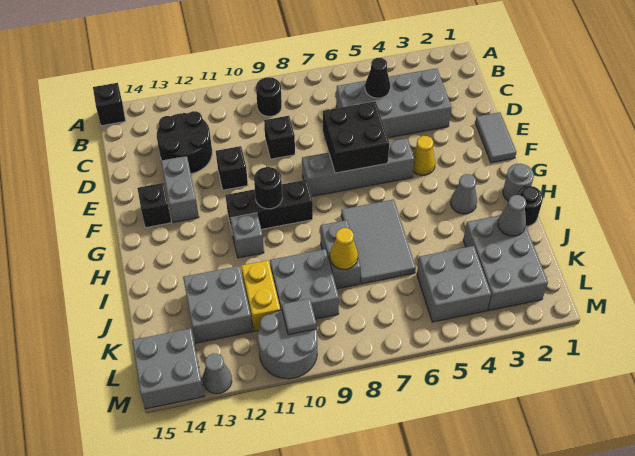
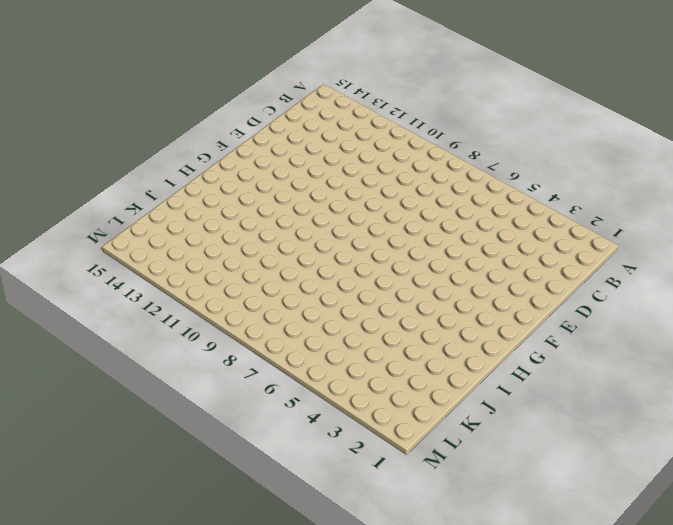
none -> black 1x1 brick [93,83,125,126]
none -> black 1x1 round brick [256,77,282,116]
none -> grey 2x4 brick [336,68,452,138]
none -> black 2x2 round brick [157,111,212,174]

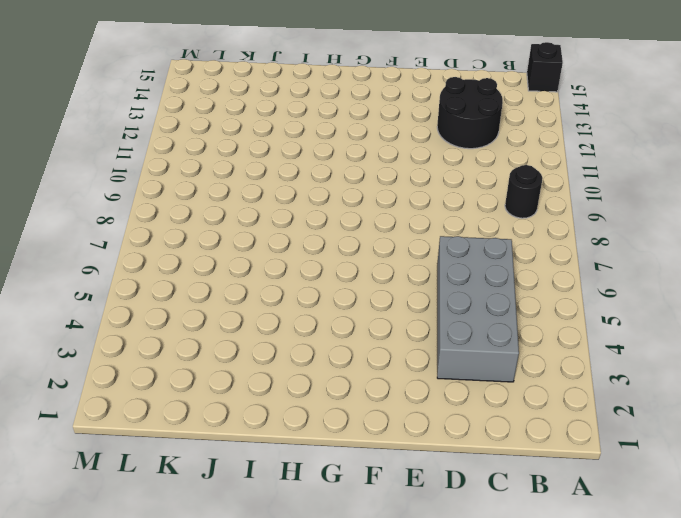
none -> black 1x1 brick [264,116,295,159]
none -> grey 1x2 tile [475,112,516,163]
none -> black 1x1 brick [216,146,248,190]
none -> grey 1x2 brick [161,156,199,222]

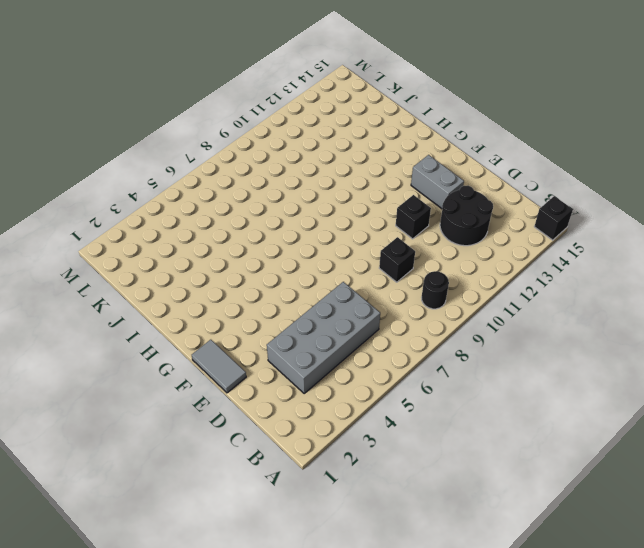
none -> yellow 1x1 cone [413,136,435,175]
none -> grey 1x4 brick [302,138,414,197]
none -> black 1x1 brick [137,183,171,228]
none -> black 1x3 brick [226,180,313,231]

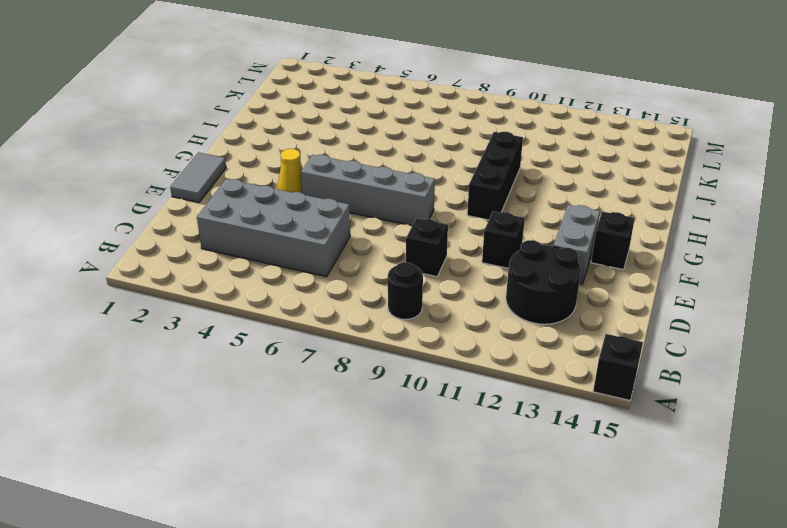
black 1x3 brick [467,132,523,220] -> black 1x3 brick turned to [226,180,313,231]
none -> grey 1x1 round brick [503,164,534,201]
none -> grey 1x1 cone [450,174,477,214]
none -> grey 2x3 tile [341,199,416,284]
none -> grey 1x1 brick [231,213,264,258]

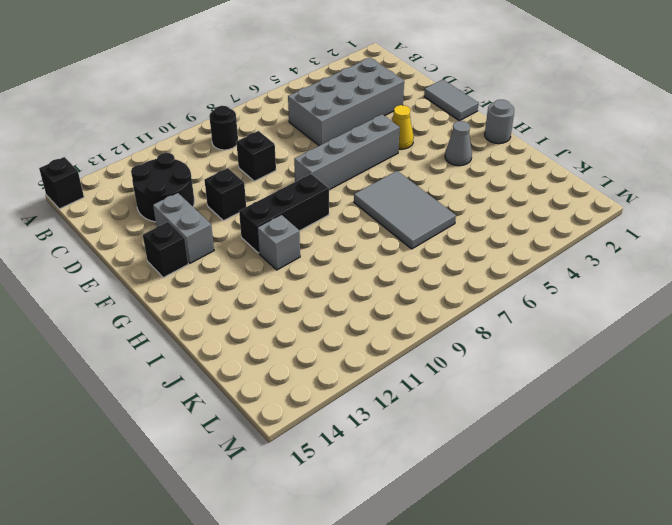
none -> black 1x1 round brick [516,186,543,226]
none -> grey 1x2 brick [321,220,361,289]
none -> grey 2x3 brick [463,215,548,311]
none -> grey 2x2 brick [270,249,339,319]

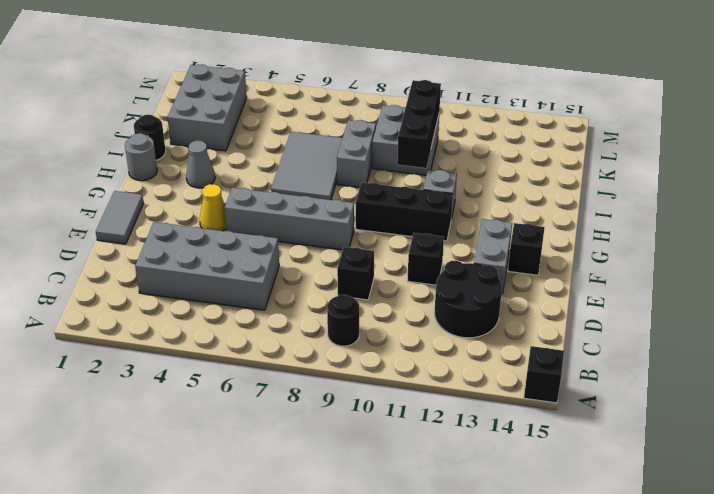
black 1x3 brick [397,80,441,168] -> none
none -> yellow 1x2 brick [241,260,280,331]
none -> grey 2x2 brick [183,266,253,343]
none -> grey 2x2 brick [417,246,491,322]
none -> grey 2x2 round brick [258,310,317,379]

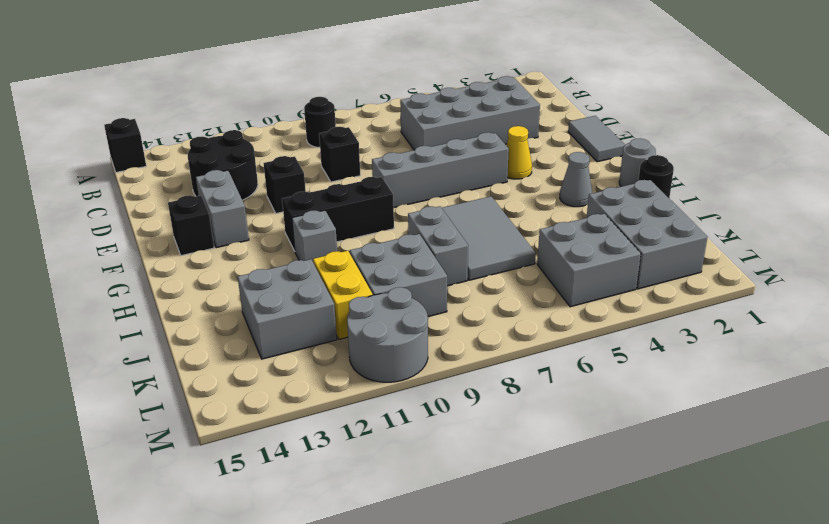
none -> grey 2x2 brick [132,328,204,409]
none -> grey 1x1 cone [203,353,232,394]
none -> black 1x1 cone [365,58,390,98]
none -> black 2x2 brick [323,101,389,173]

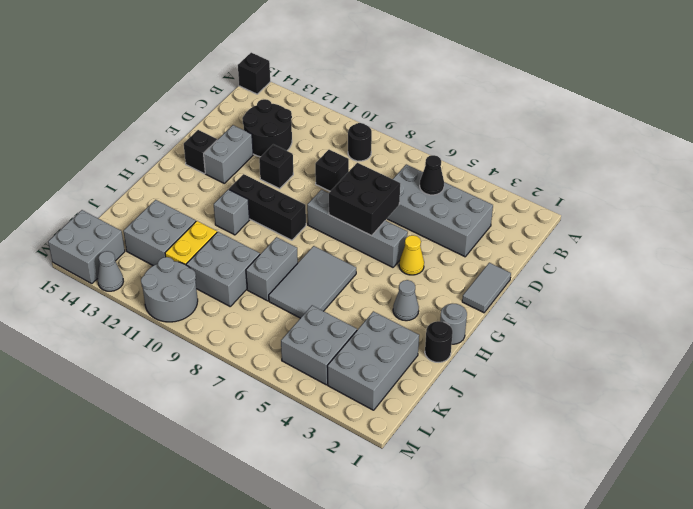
none -> black 1x1 round brick [254,167,282,209]
none -> grey 1x1 cone [498,195,526,236]
none -> yellow 1x1 cone [330,228,358,269]
none -> grey 1x1 tile [282,299,316,335]

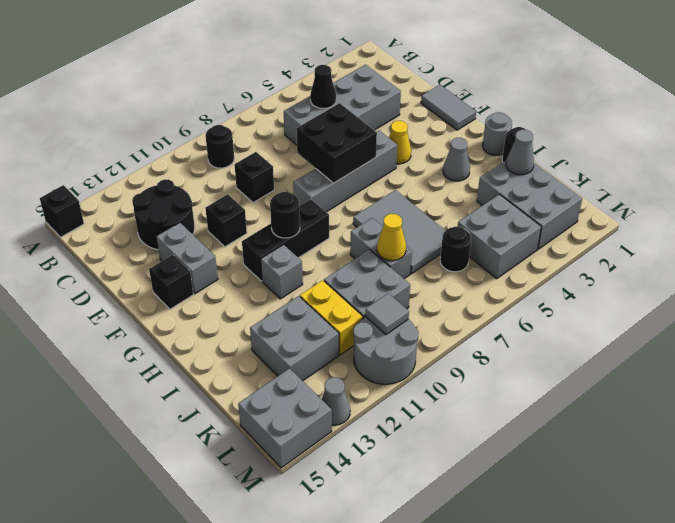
black 1x1 round brick [440,227,471,272] -> none

